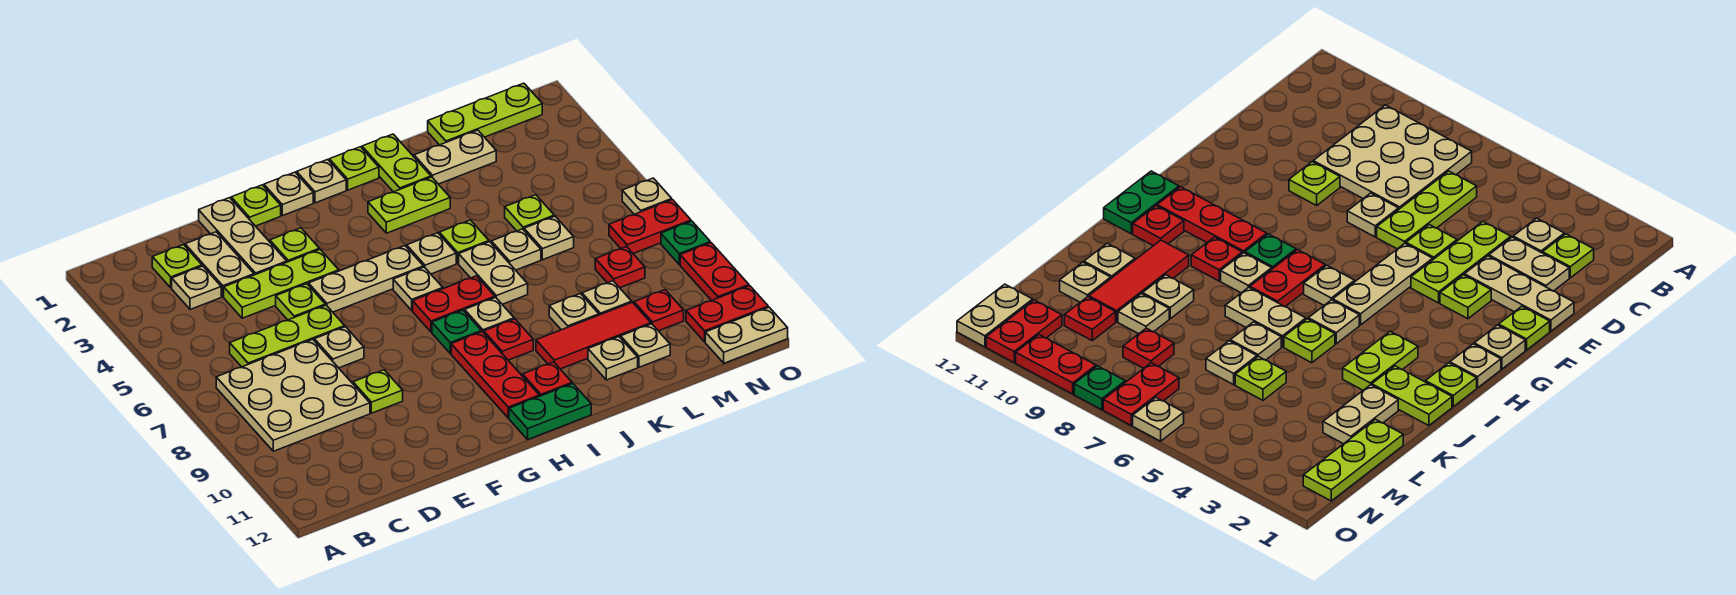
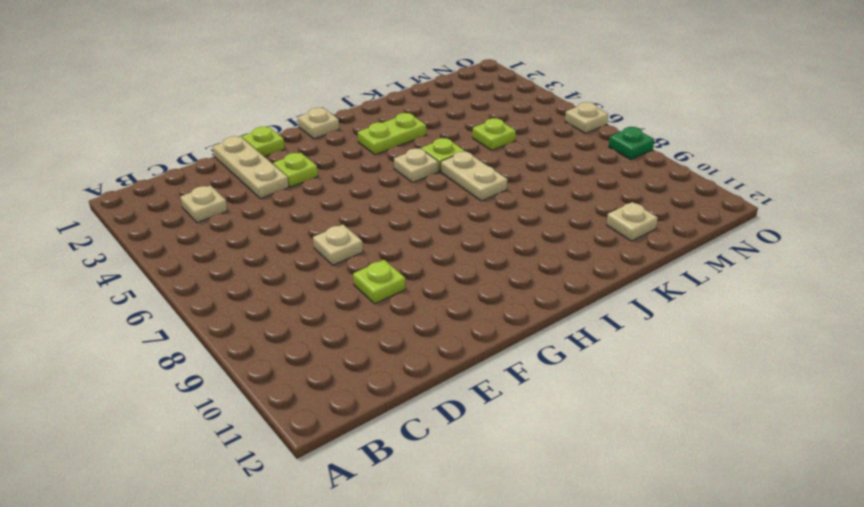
none -> tan 3x3 plate [216,339,370,451]
none -> lime 1x1 plate [152,245,202,288]
none -> lime 1x3 plate [230,305,345,367]
none -> tan 1x2 plate [185,232,254,297]

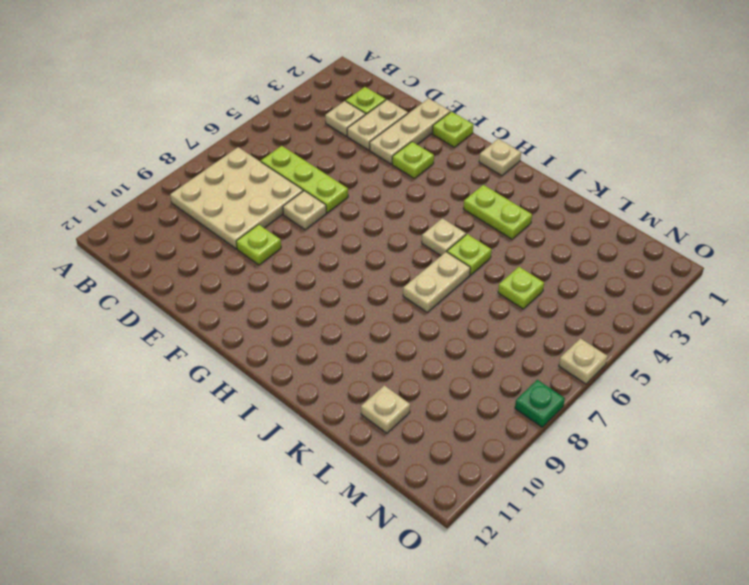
none -> lime 1x3 plate [224,250,339,318]
none -> lime 1x1 plate [276,284,325,320]
none -> tan 1x3 plate [309,246,423,312]
none -> tan 1x1 plate [264,172,313,216]

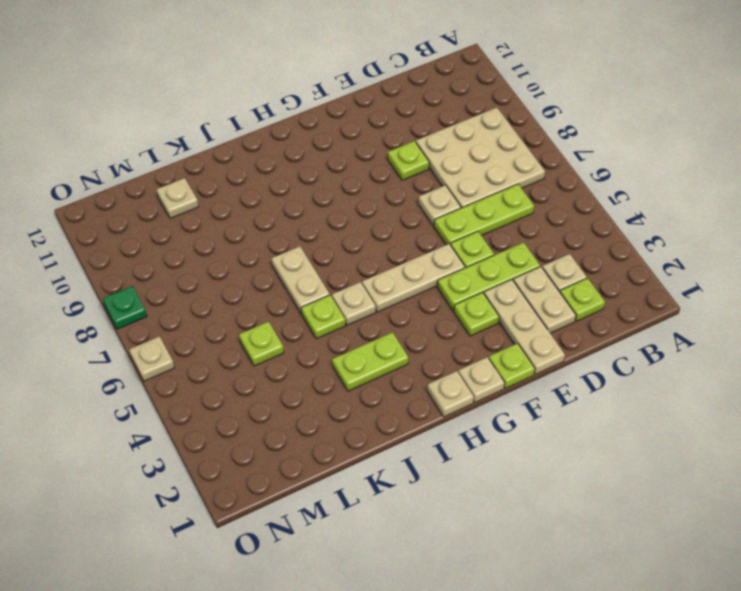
none -> tan 1x1 plate [393,267,443,310]
none -> red 1x2 plate [413,276,495,332]
none -> green 1x1 plate [432,310,481,354]
none -> red 1x3 plate [451,332,539,418]

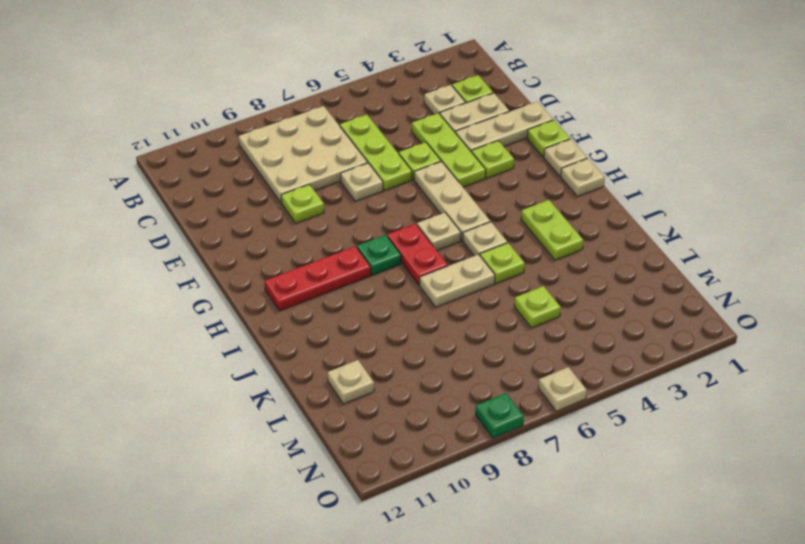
none -> green 1x2 plate [509,384,591,439]
none -> lime 1x1 plate [329,147,379,190]
none -> tan 1x1 plate [465,297,514,333]
none -> red 1x1 plate [484,319,533,360]

